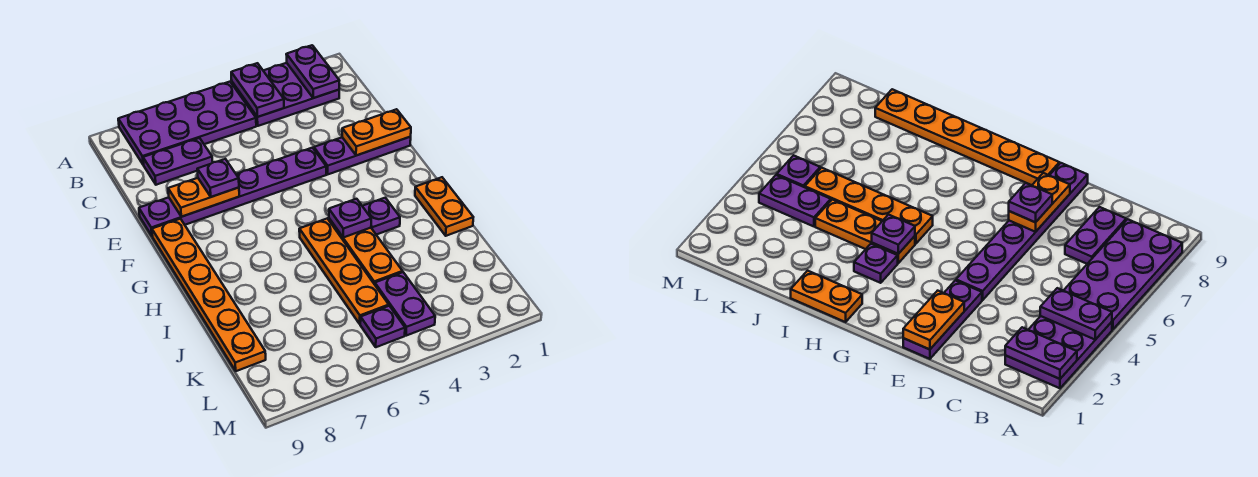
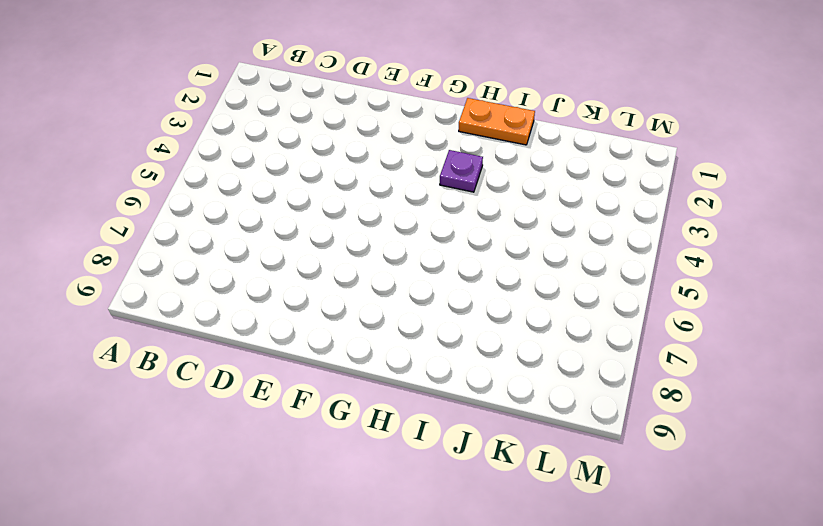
none -> purple 2x3 plate [232,63,339,126]
none -> purple 2x4 plate [118,82,256,165]
none -> purple 1x2 plate [143,138,213,185]

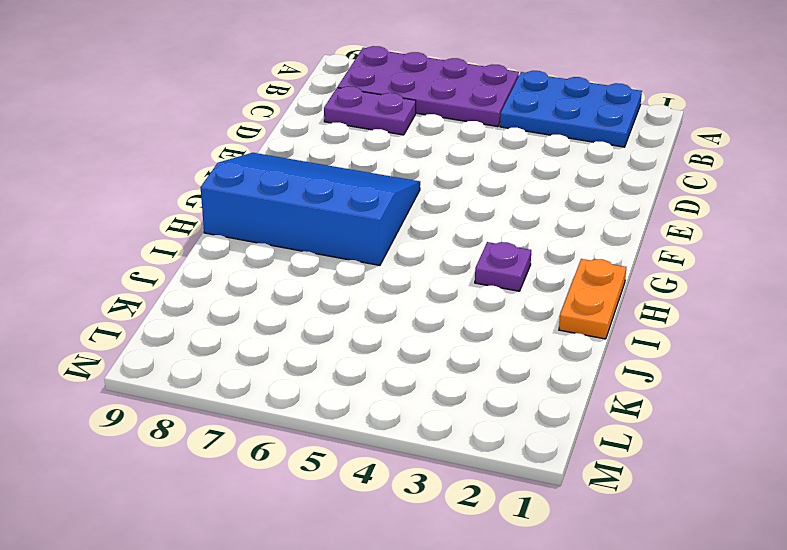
blue 2x3 plate [500,71,642,147] -> purple 2x3 plate [232,63,339,126]
blue 3x4 slope [200,153,420,265] -> orange 1x6 plate [152,219,266,371]
none -> purple 1x3 plate [314,137,411,174]
none -> purple 1x6 plate [139,148,326,236]
none -> orange 1x3 plate [329,219,403,285]

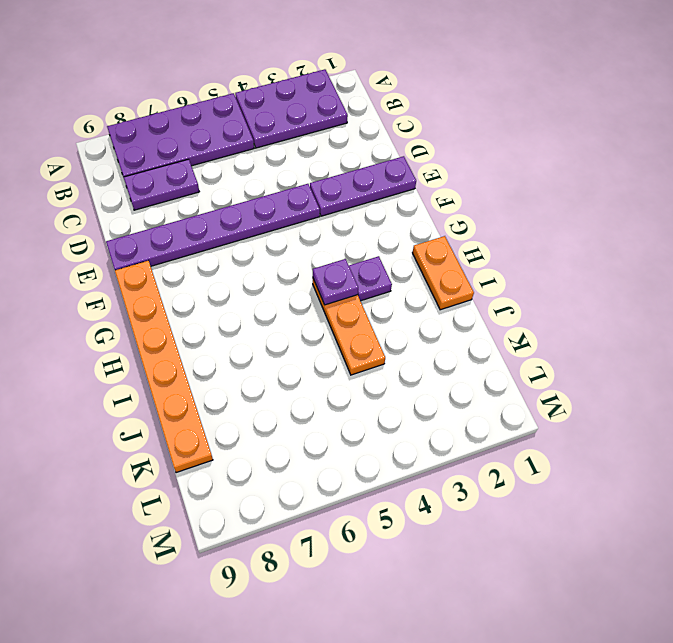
none -> orange 1x4 plate [299,219,389,324]
none -> purple 1x2 plate [375,272,435,336]
none -> purple 1x1 plate [360,306,405,347]

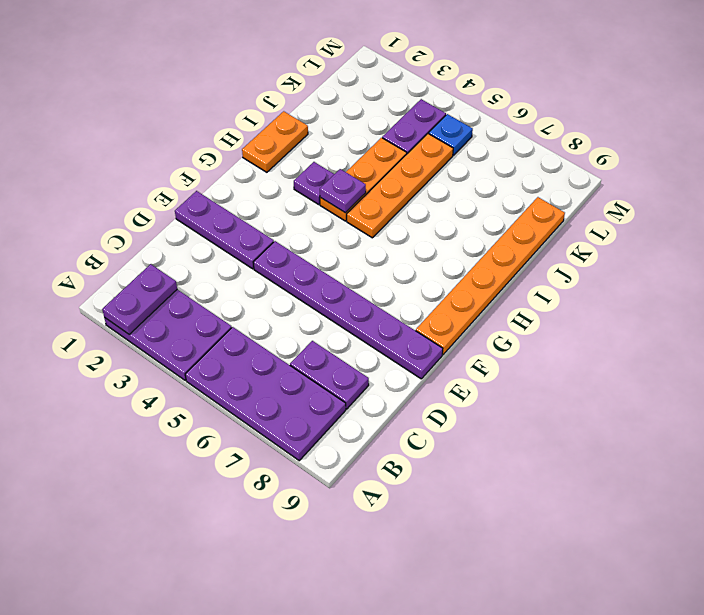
blue 1x1 plate [429,114,473,155] -> purple 1x1 plate [360,306,405,347]
none -> purple 1x2 plate [231,63,284,117]
none -> orange 1x2 plate [342,109,411,156]
none -> orange 1x2 plate [168,178,239,217]

